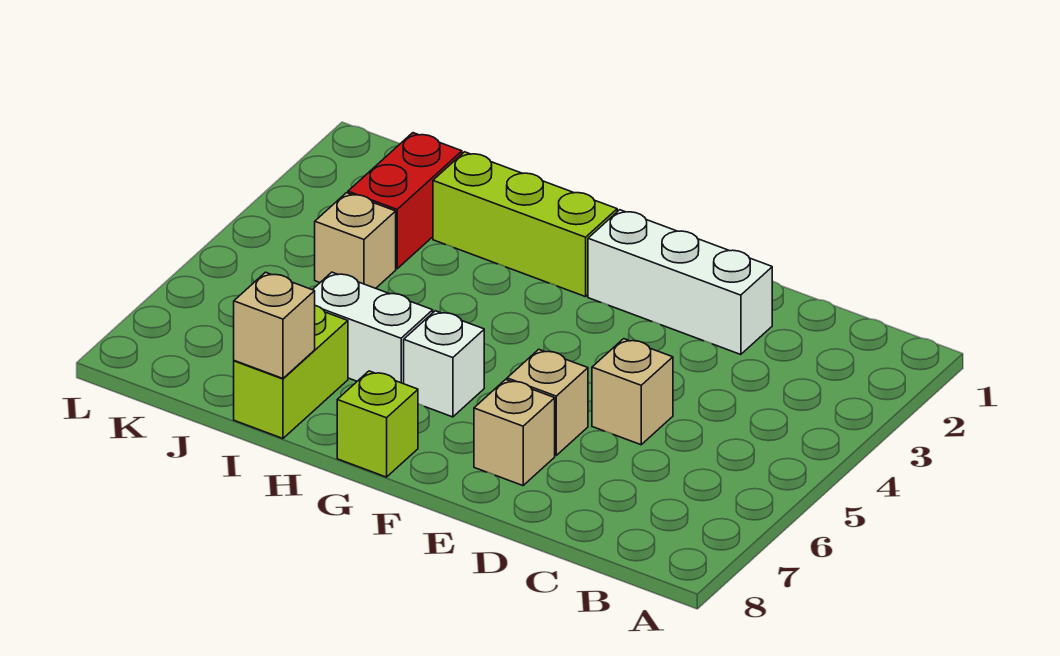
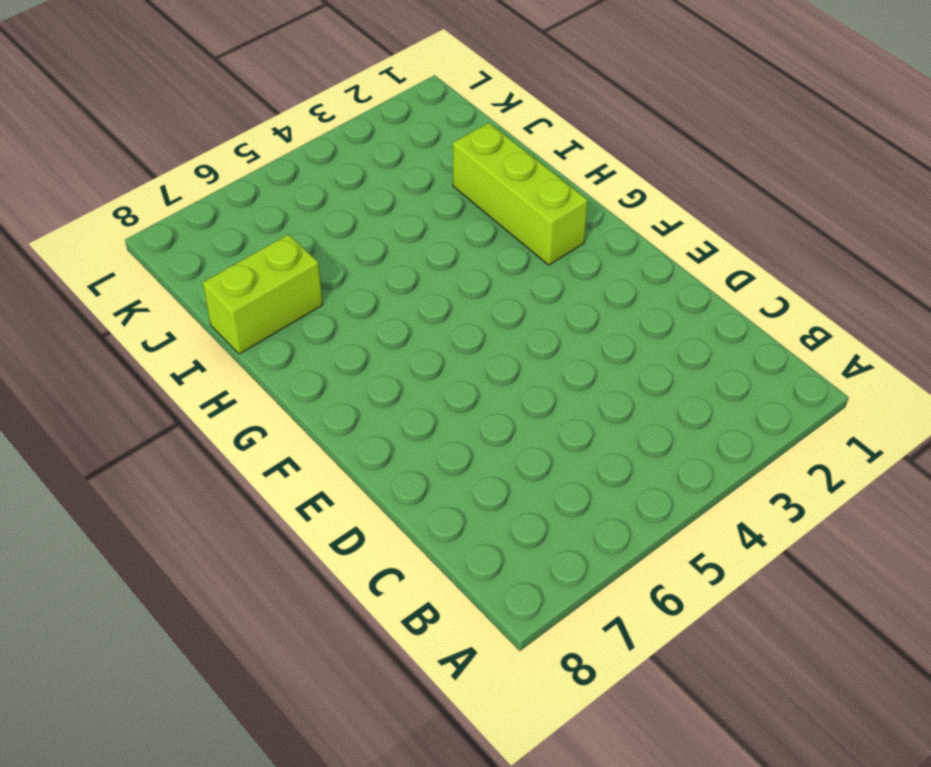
none -> white 1x3 brick [588,210,772,355]
none -> tan 1x1 brick [592,339,673,445]
none -> tan 1x1 brick [507,349,588,455]

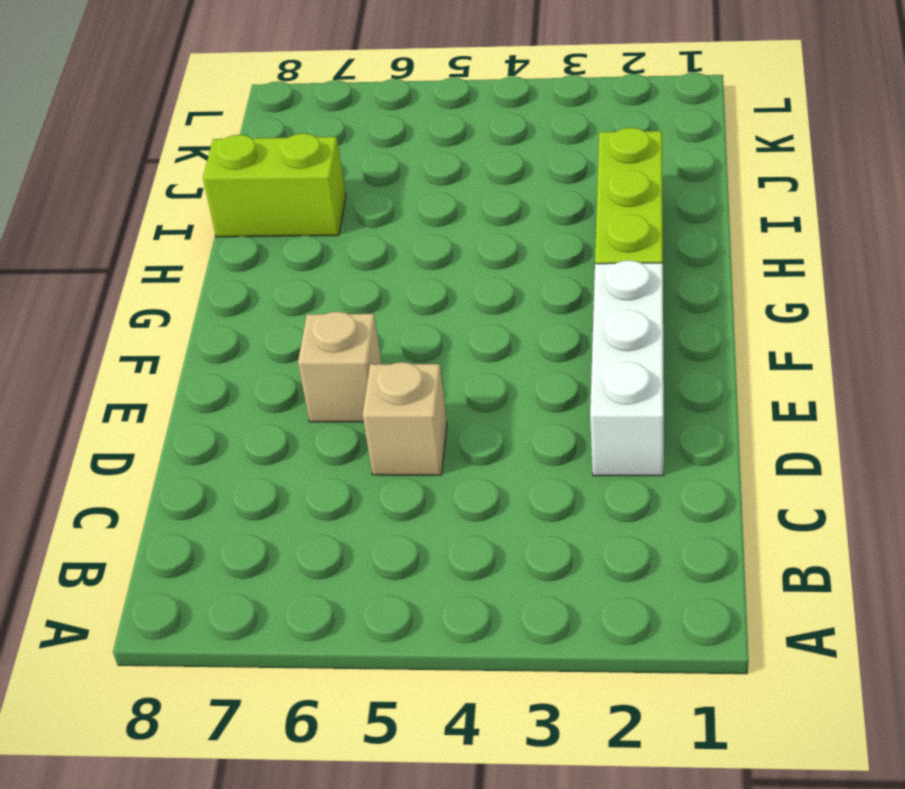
none -> tan 1x1 brick [474,379,555,486]
none -> white 1x1 brick [404,311,484,417]
none -> lime 1x1 brick [337,371,418,477]

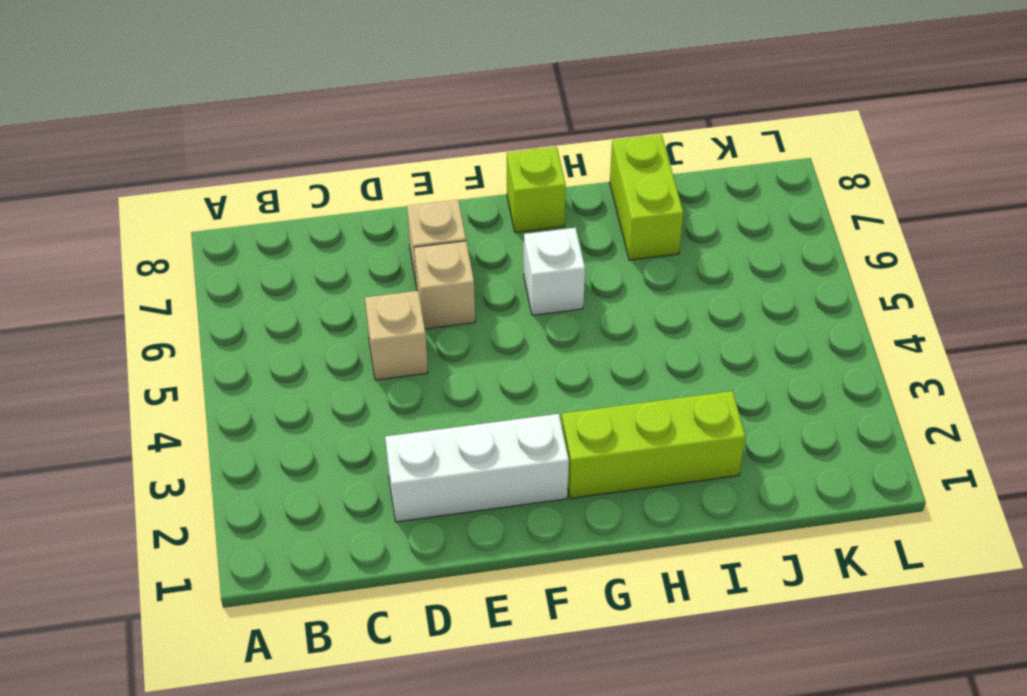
none -> white 1x2 brick [313,272,433,384]
none -> red 1x2 brick [348,133,462,269]
none -> tan 1x1 brick [315,193,396,288]

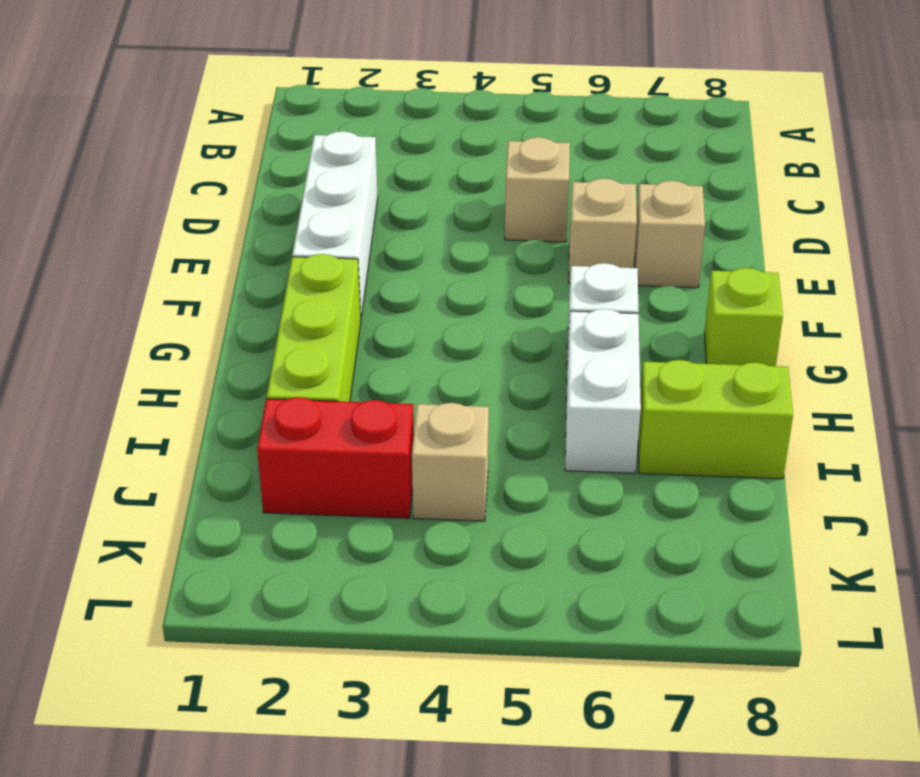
none -> tan 1x1 brick [234,272,315,378]

